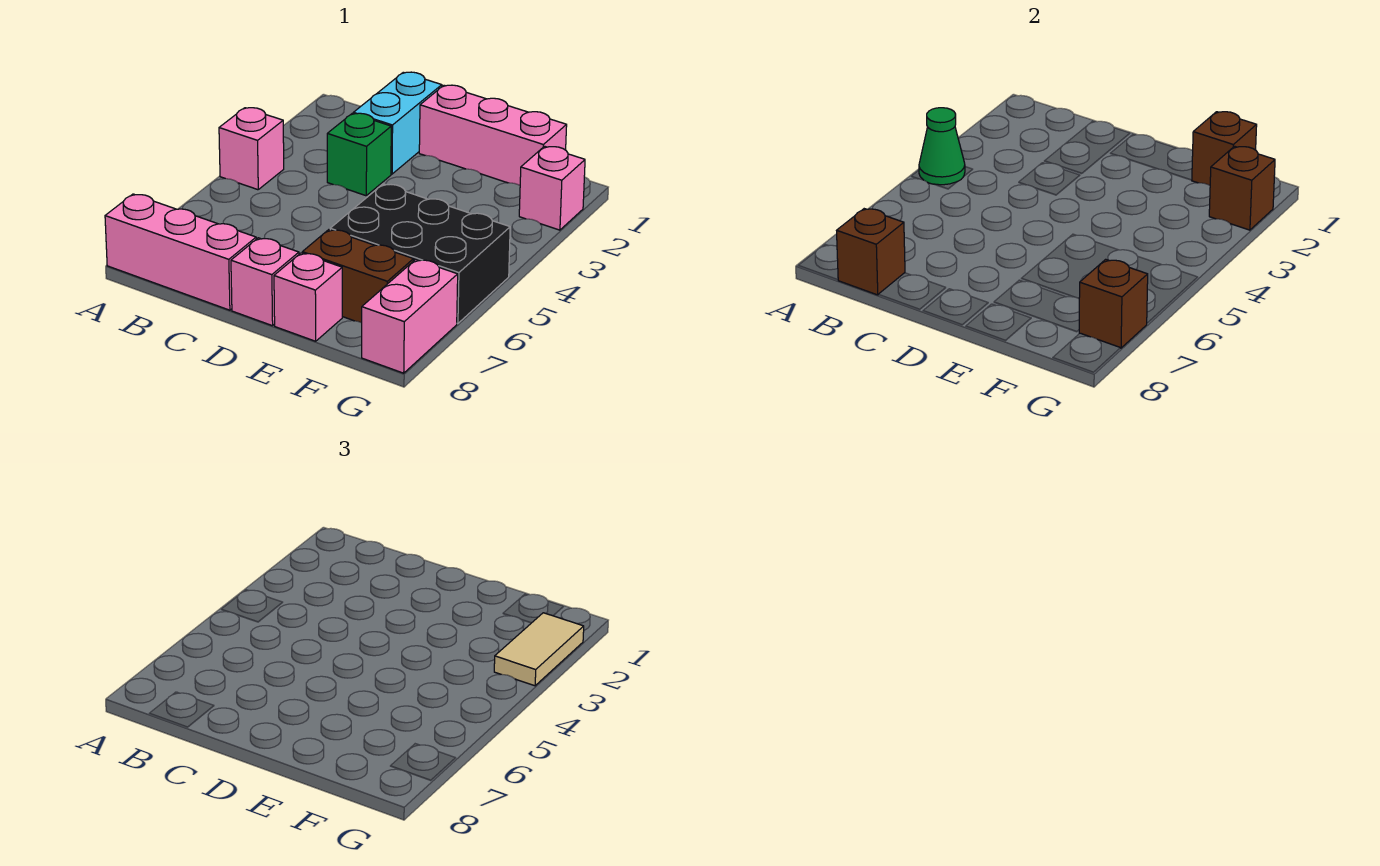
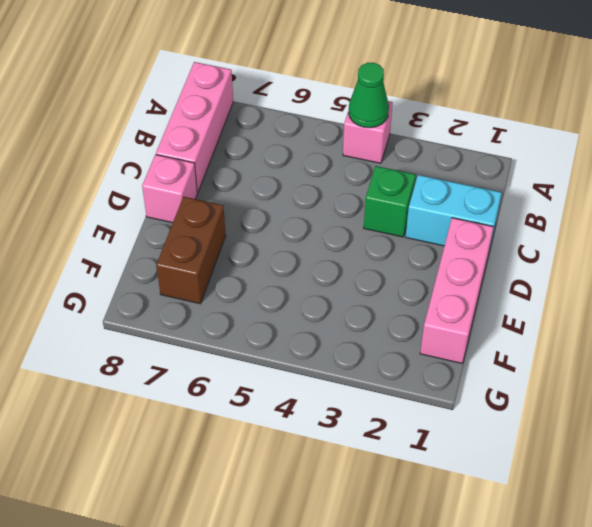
none -> black 2x3 brick [330,184,510,324]
none -> pink 1x1 brick [274,253,342,341]
none -> pink 1x1 brick [519,146,585,230]

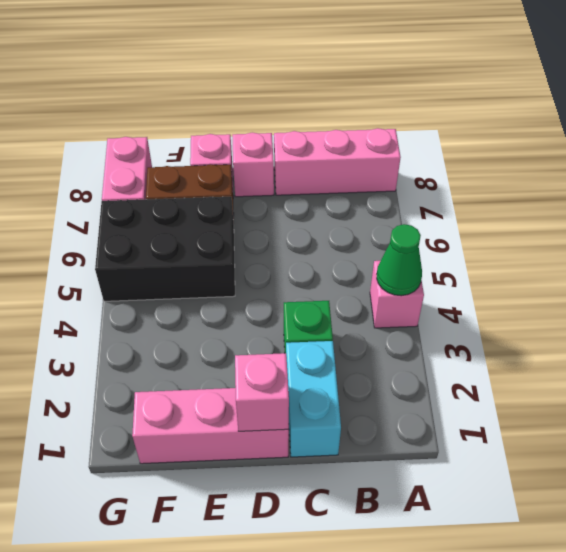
pink 1x1 brick [235,353,289,431] -> pink 1x1 brick moved to [519,146,585,230]
none -> brown 1x1 brick [837,209,905,295]
none -> brown 1x1 brick [1192,112,1257,185]
none -> brown 1x1 brick [1209,146,1275,230]

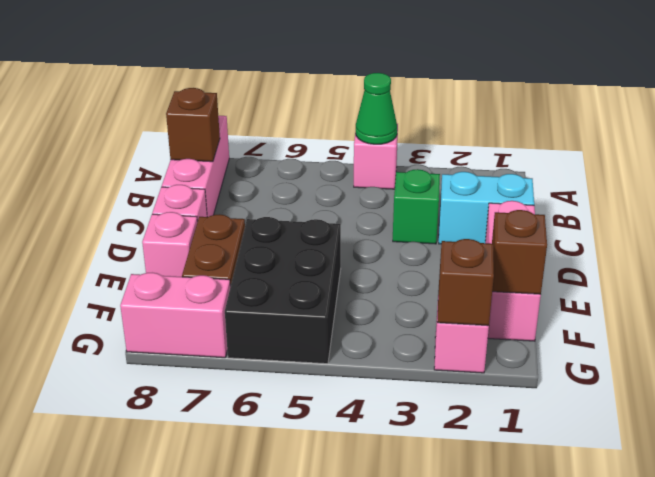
none -> brown 1x1 brick [1079,259,1148,348]
none -> tan 1x2 tile [494,613,584,686]

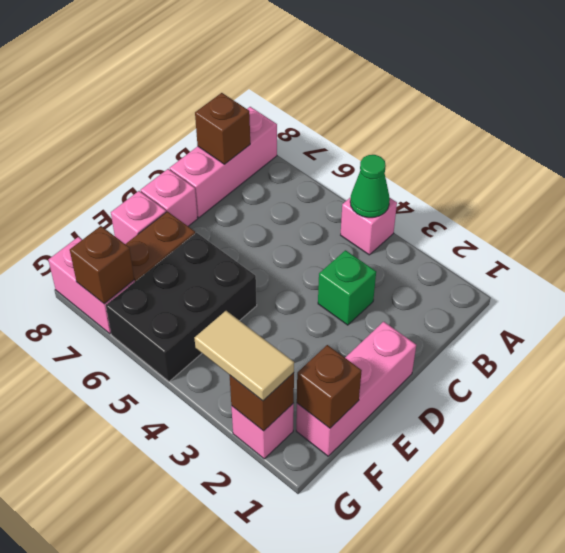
none -> cyan 1x2 brick [353,72,442,174]

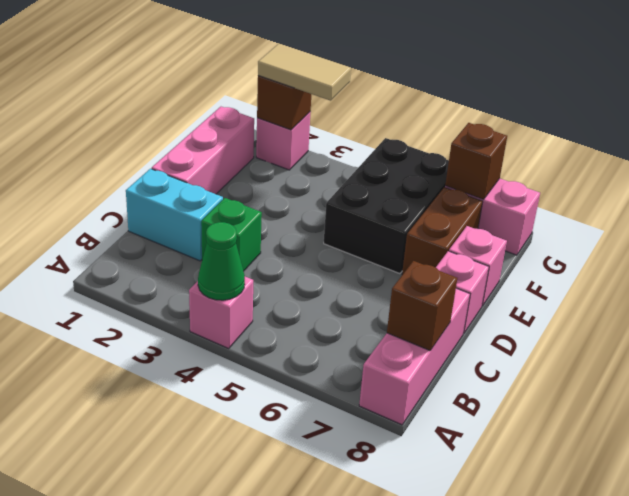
none -> brown 1x1 brick [1192,112,1257,185]

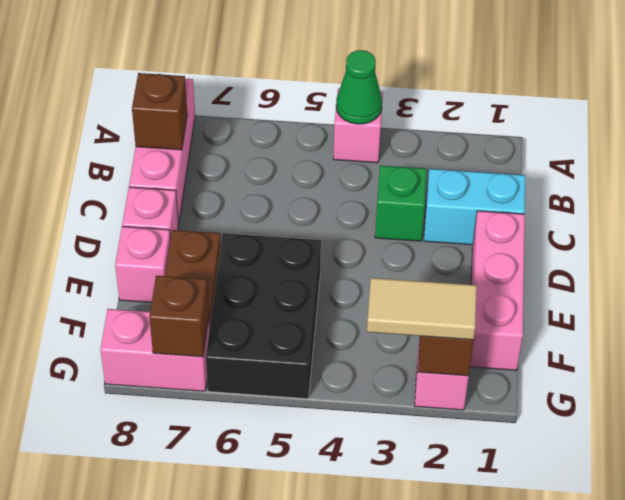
none -> brown 1x1 brick [1192,112,1257,185]

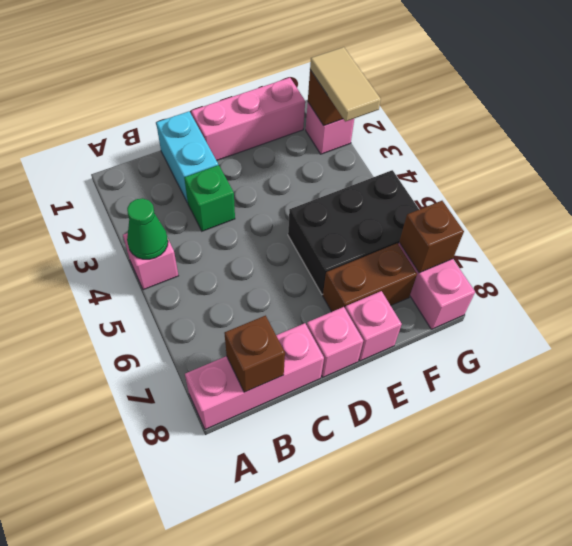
none -> brown 1x1 brick [1192,112,1257,185]

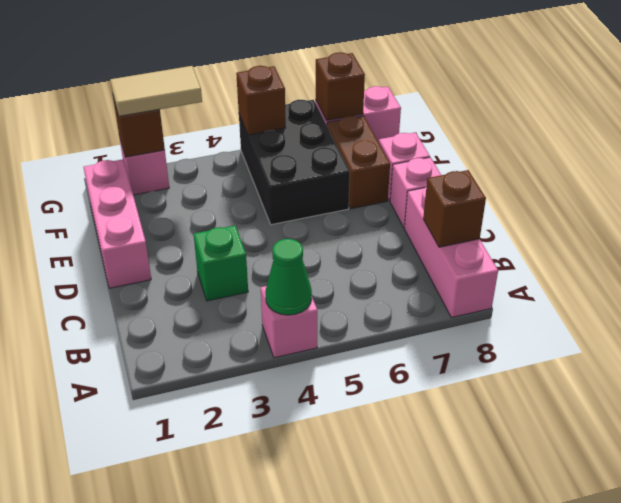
brown 1x1 brick [236,66,286,135] -> brown 1x1 brick moved to [1192,112,1257,185]
none -> cyan 1x2 brick [353,72,442,174]

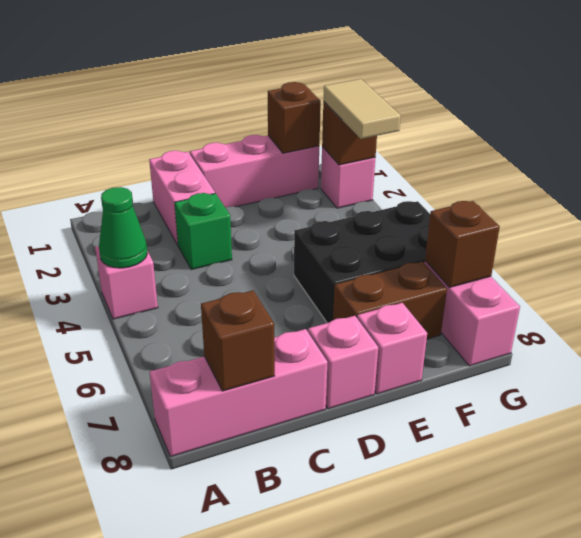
pink 1x2 brick [149,151,215,245] -> cyan 1x2 brick [353,72,442,174]

